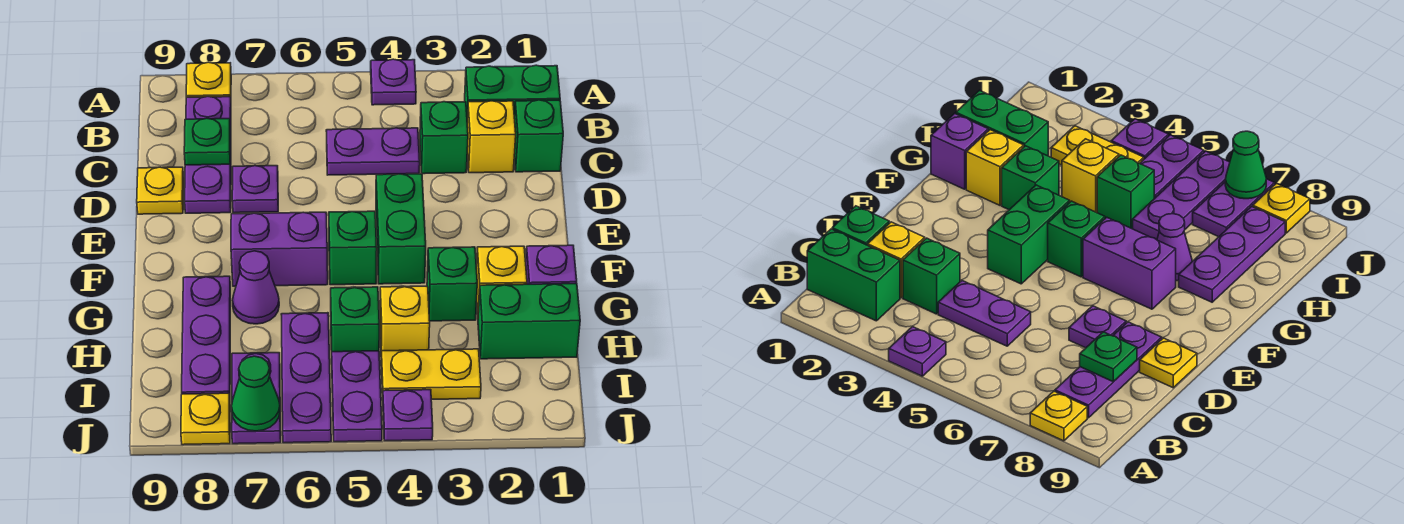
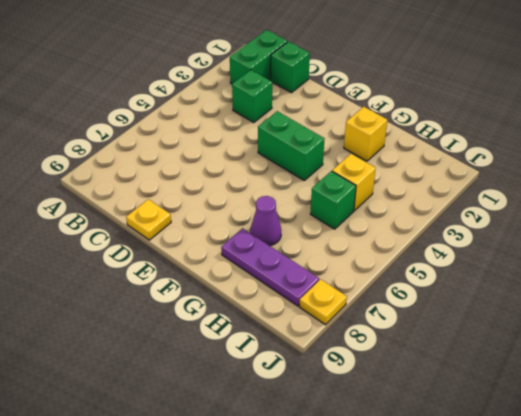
none -> purple 1x1 plate [371,59,416,105]
none -> yellow 1x1 plate [186,62,231,97]
none -> purple 1x3 plate [185,96,231,213]

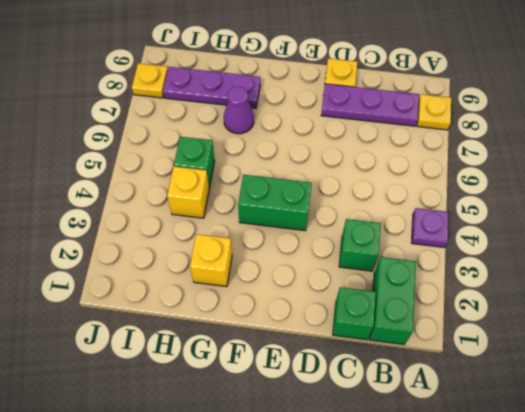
none -> yellow 1x1 brick [467,101,516,173]
none -> purple 1x2 plate [326,128,420,175]
none -> purple 1x1 plate [232,166,278,213]

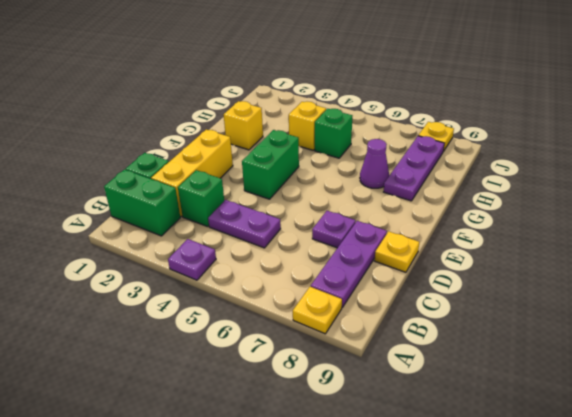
yellow 1x3 brick [151,130,233,216] -> yellow 1x1 brick [467,101,516,173]
none -> green 1x1 brick [329,211,377,285]
none -> purple 1x2 brick [231,212,328,286]
none -> purple 1x1 brick [526,245,577,284]

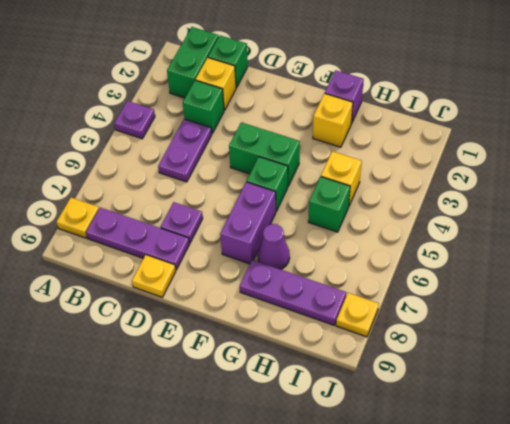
none -> green 1x1 brick [427,247,477,321]
none -> green 1x2 brick [478,284,580,359]
none -> purple 1x3 plate [281,313,331,443]

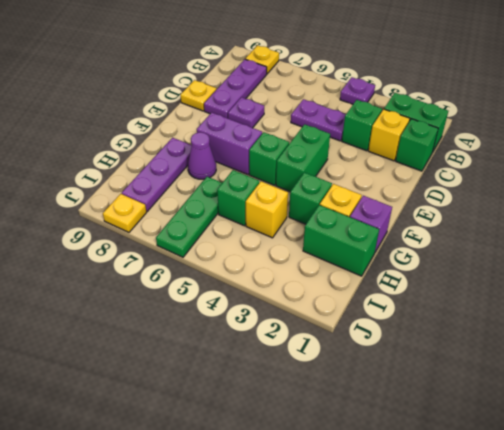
green 1x3 plate [156,177,222,257] -> purple 1x3 plate [281,313,331,443]
none -> yellow 1x2 plate [381,349,481,399]
none -> purple 1x2 plate [332,351,382,442]
none -> purple 1x2 plate [232,353,281,444]

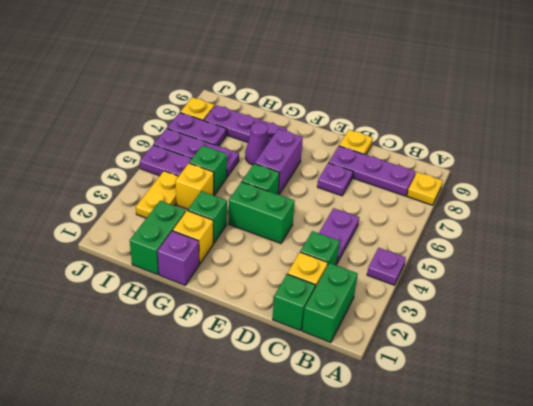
none -> purple 1x1 plate [383,390,433,441]
none -> green 1x1 plate [184,118,230,165]
none -> green 1x1 cone [232,356,280,431]

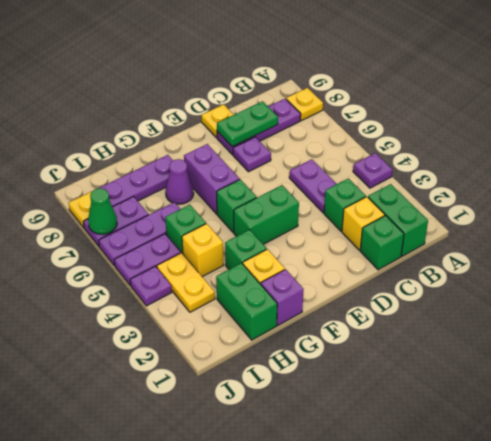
green 1x2 plate [217,101,278,147] -> green 1x1 plate [184,118,230,165]

